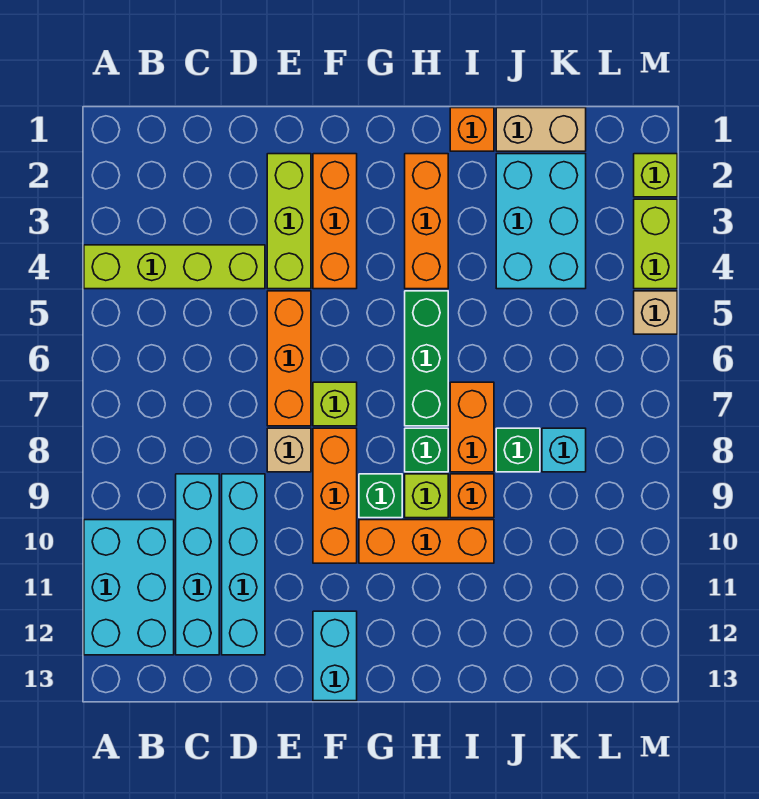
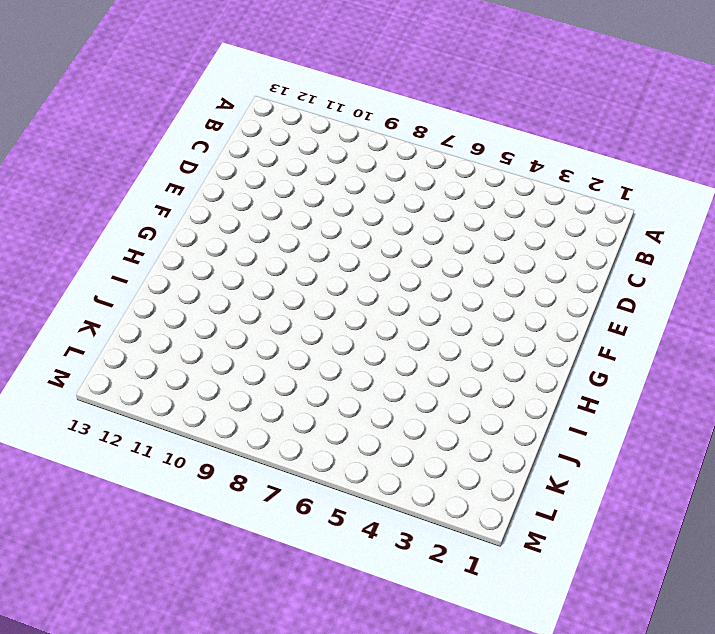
none -> lime 1x4 brick [84,245,265,289]
none -> cyan 2x3 brick [84,520,174,655]
none -> cyan 1x4 brick [176,474,219,655]

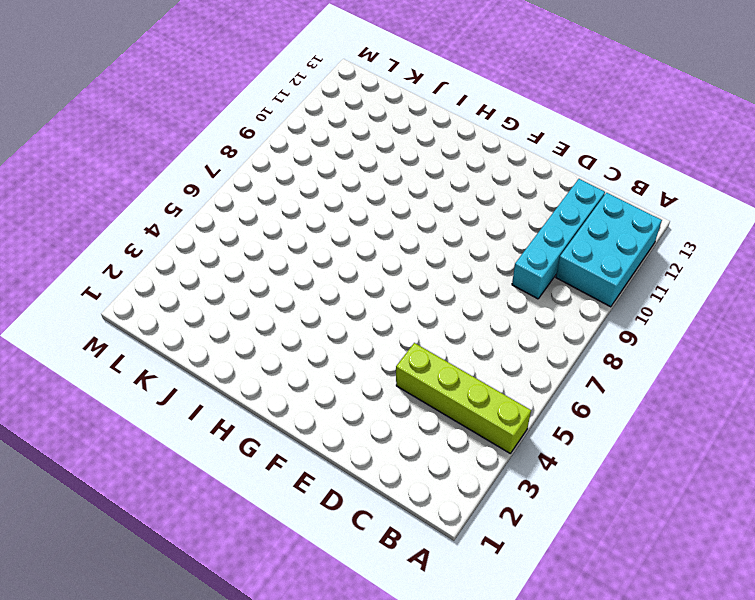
none -> cyan 1x4 brick [222,474,265,655]
none -> lime 1x3 brick [267,154,311,289]
none -> orange 1x3 brick [267,291,311,426]

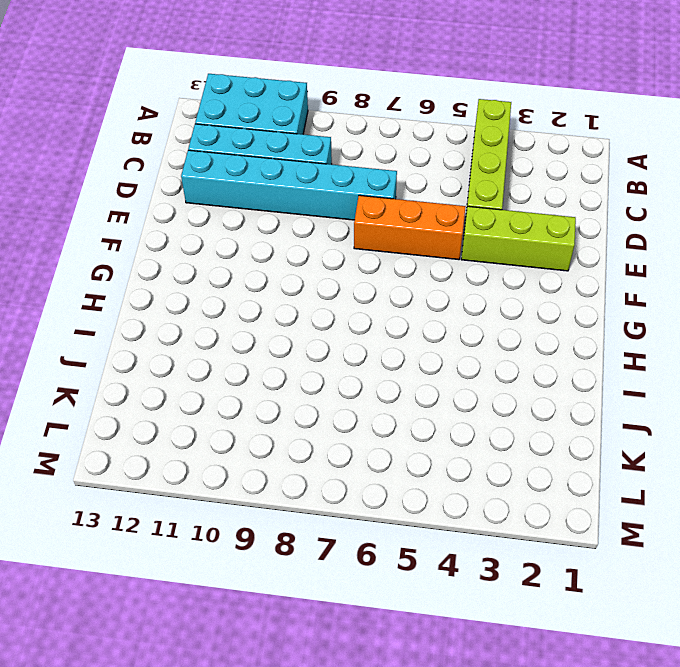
cyan 1x6 brick [181,150,397,220] -> cyan 1x4 brick [222,474,265,655]
none -> tan 1x1 brick [267,428,311,472]
none -> orange 1x3 brick [313,154,357,289]
none -> lime 1x1 brick [313,382,357,426]

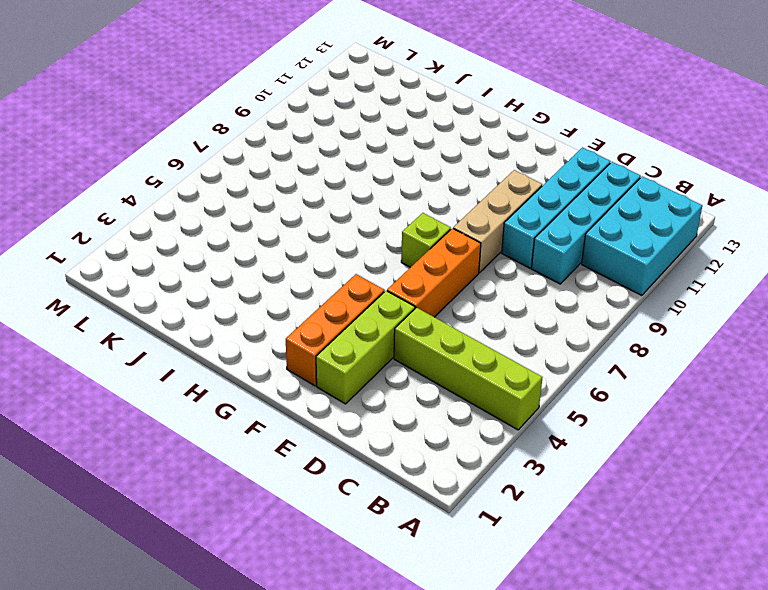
tan 1x3 brick [453,170,542,273] -> tan 1x1 brick [267,428,311,472]
none -> orange 1x3 brick [313,428,357,563]
none -> cyan 1x2 brick [313,611,357,701]
none -> green 1x1 brick [359,474,402,518]

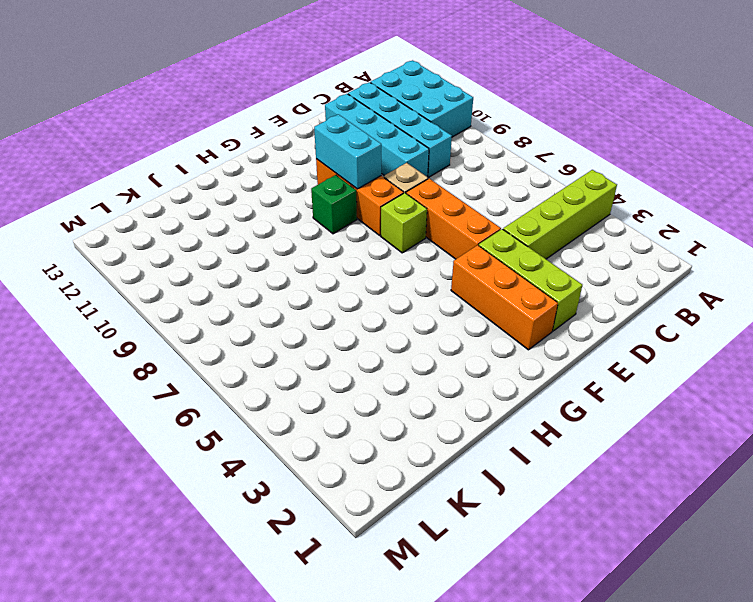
cyan 1x2 brick [314,114,381,189] -> cyan 1x2 brick moved to [313,611,357,701]
none -> orange 1x3 brick [359,520,494,563]
none -> orange 1x3 brick [405,154,448,289]
none -> green 1x3 brick [405,291,448,426]

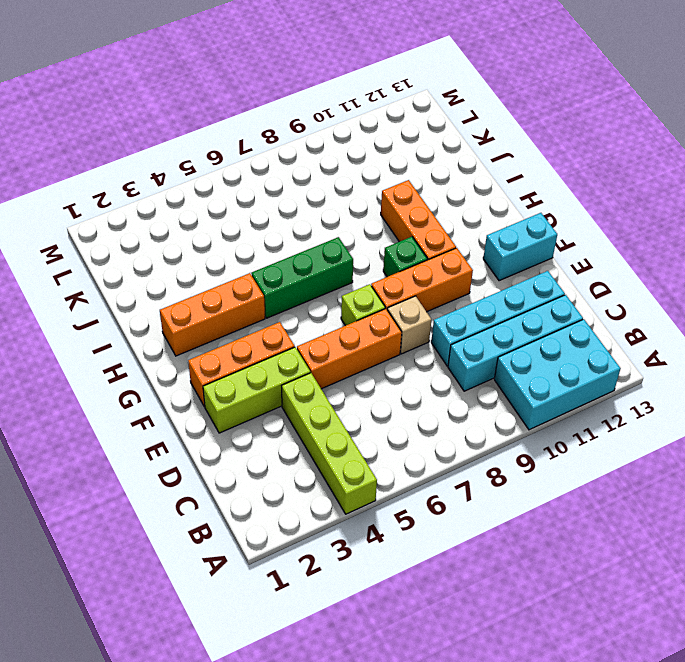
none -> green 1x1 brick [405,428,448,472]
none -> lime 1x1 brick [405,474,448,518]
none -> orange 1x1 brick [450,108,494,151]

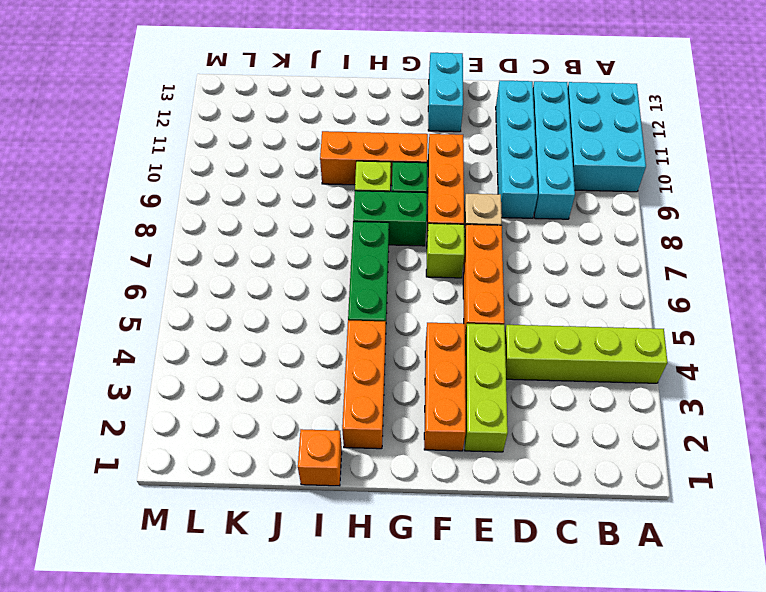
green 1x2 brick [353,191,427,246] -> green 1x1 brick [405,428,448,472]
none -> orange 1x2 brick [450,382,494,472]
none -> orange 1x1 brick [450,474,494,518]
none -> tan 1x2 brick [496,108,586,151]

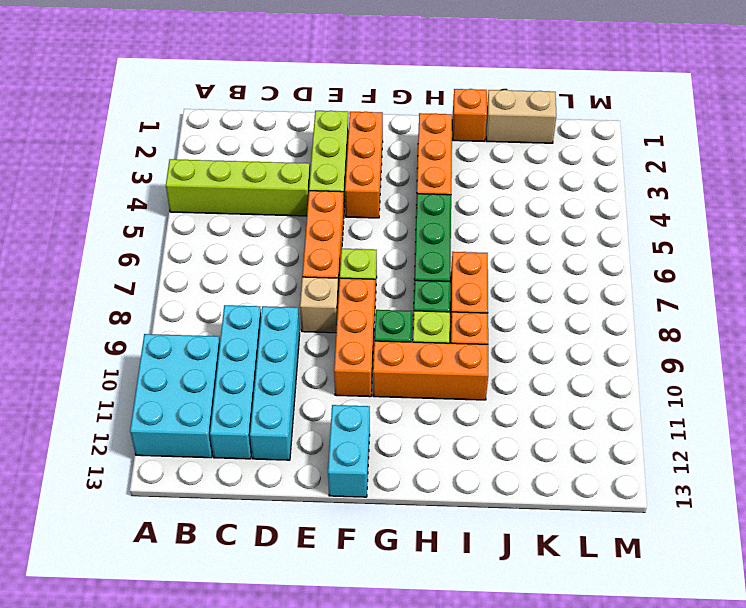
none -> cyan 2x3 brick [496,154,586,289]
none -> green 1x1 brick [496,428,540,472]
none -> cyan 1x1 brick [542,428,586,472]

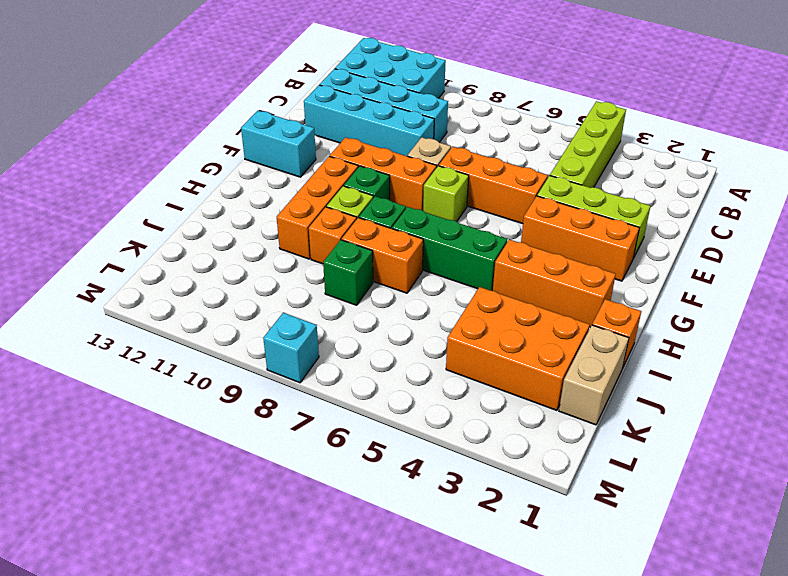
orange 2x3 brick [446,287,590,410] -> cyan 2x3 brick [496,154,586,289]
cyan 1x1 brick [263,313,319,383] -> cyan 1x1 brick moved to [542,428,586,472]
none -> lime 1x1 brick [634,154,677,197]
none -> lime 1x2 brick [634,199,677,289]
none -> tan 1x1 brick [634,291,677,334]

